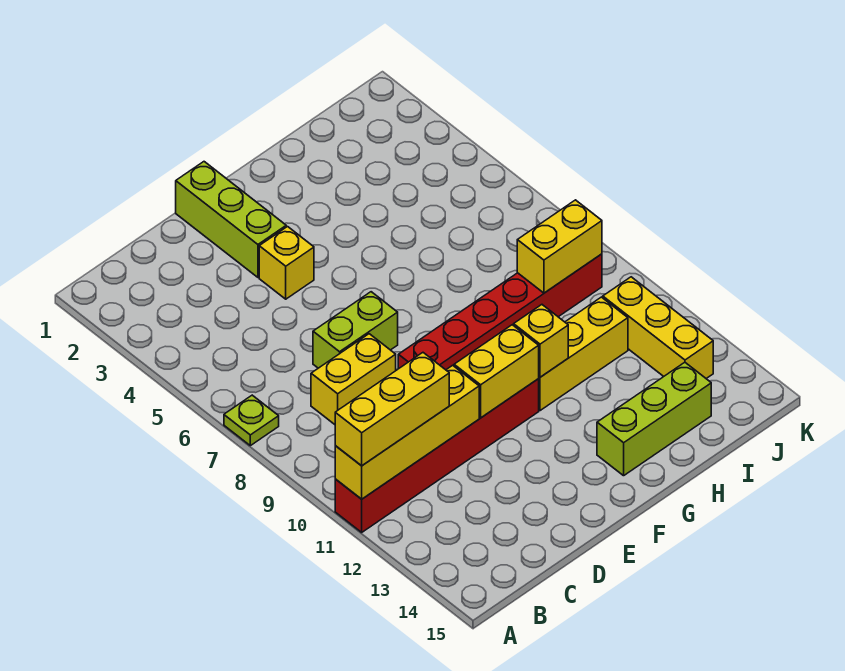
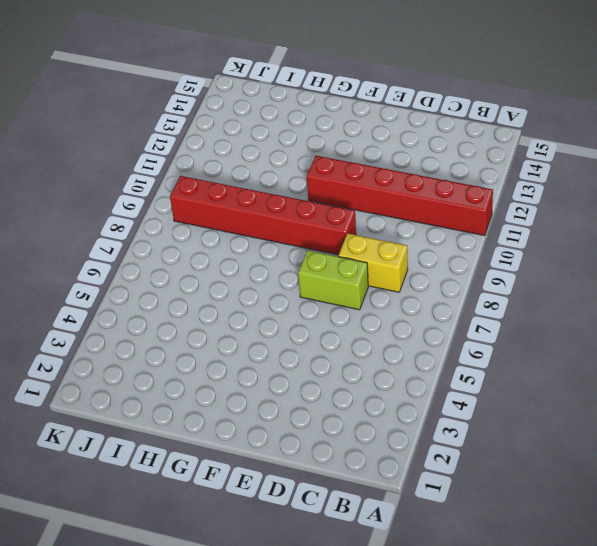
none -> lime 1x1 plate [224,395,279,446]
none -> lime 1x3 brick [176,162,286,277]
none -> yellow 1x1 brick [259,227,314,299]

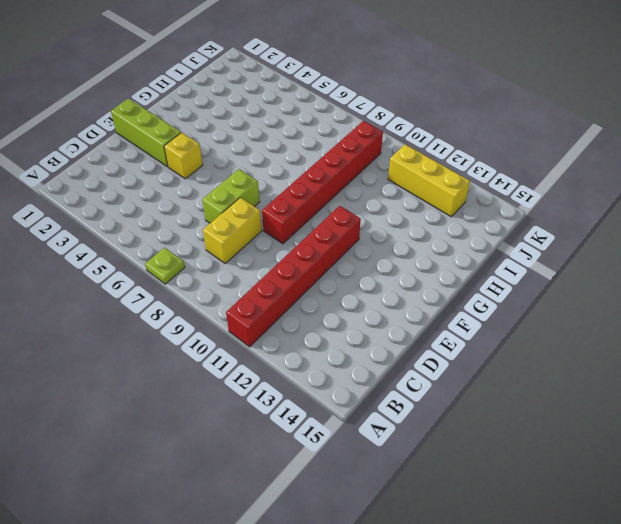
none -> yellow 1x3 brick [538,297,628,411]
none -> lime 1x3 brick [597,362,711,476]
none -> yellow 1x4 brick [335,365,479,499]

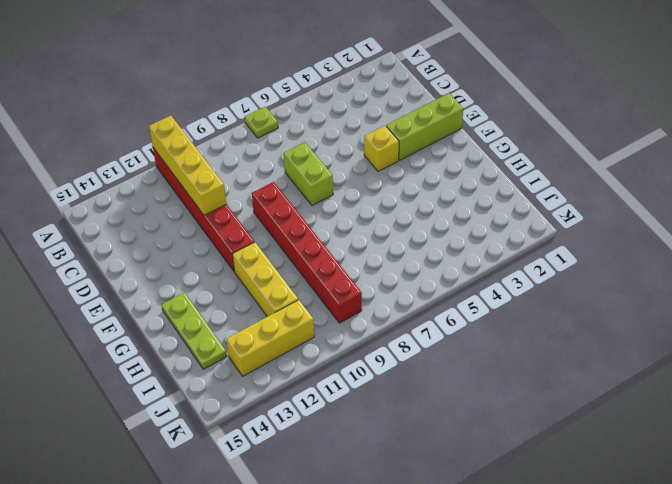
lime 1x3 plate [162,292,227,369] -> lime 1x3 brick [597,362,711,476]
none -> yellow 1x2 brick [311,334,396,424]
none -> yellow 1x2 brick [454,325,539,418]
none -> yellow 1x1 brick [514,305,568,377]

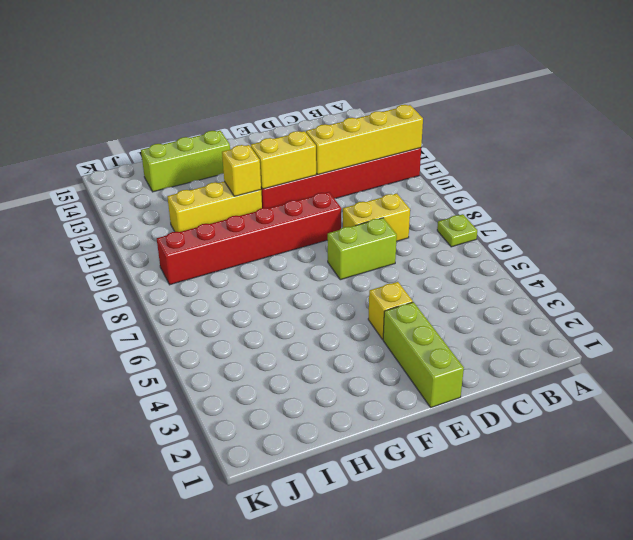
none -> yellow 1x3 brick [603,277,713,379]
none -> yellow 1x2 brick [517,200,602,293]
none -> yellow 1x3 brick [335,353,449,466]

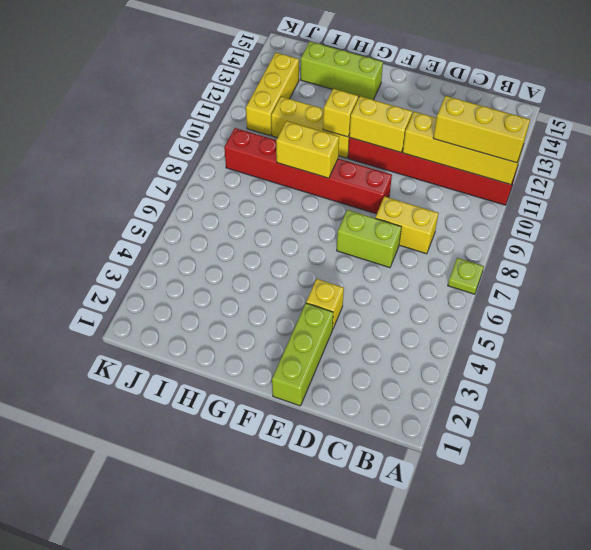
yellow 1x2 brick [276,121,339,178] -> yellow 1x2 brick moved to [517,200,602,293]

